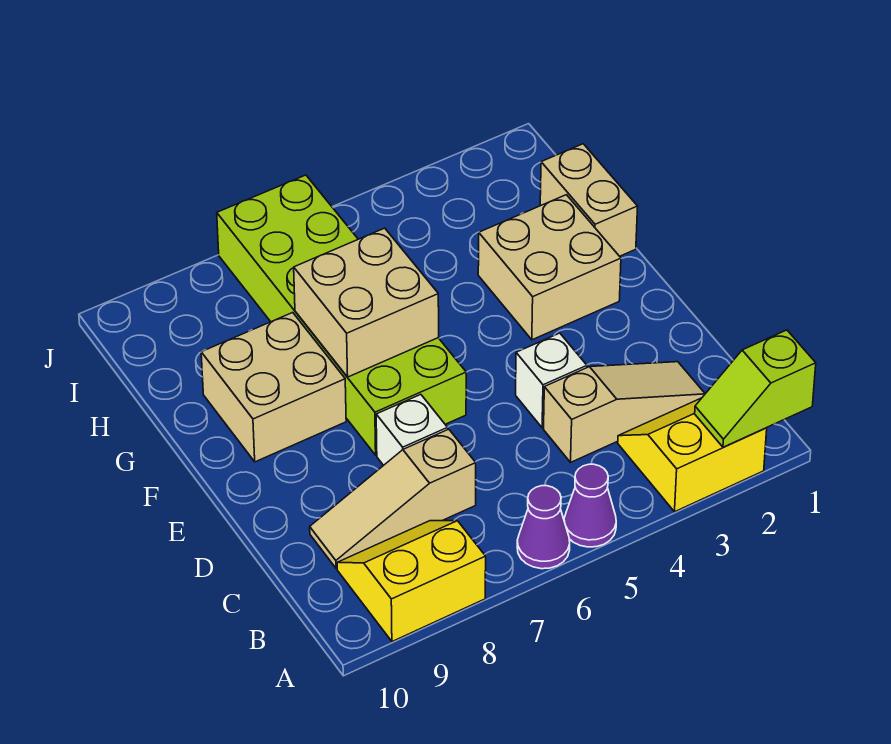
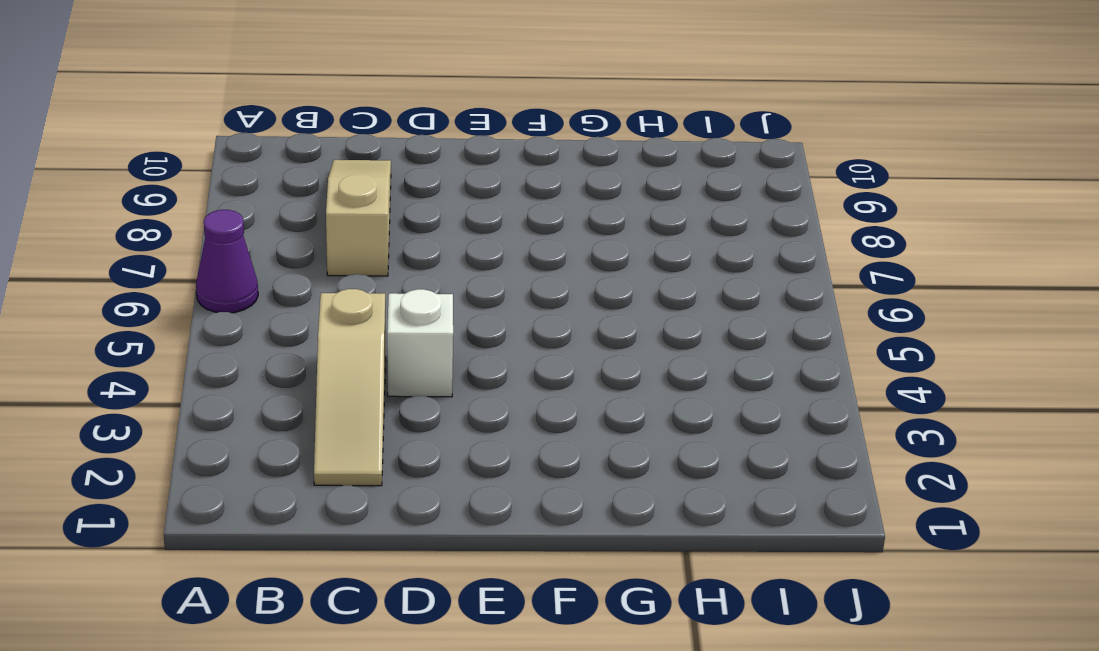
none -> yellow 2x2 slope [618,398,767,512]
none -> purple 1x1 cone [564,464,616,547]
none -> yellow 2x2 slope [337,521,486,642]

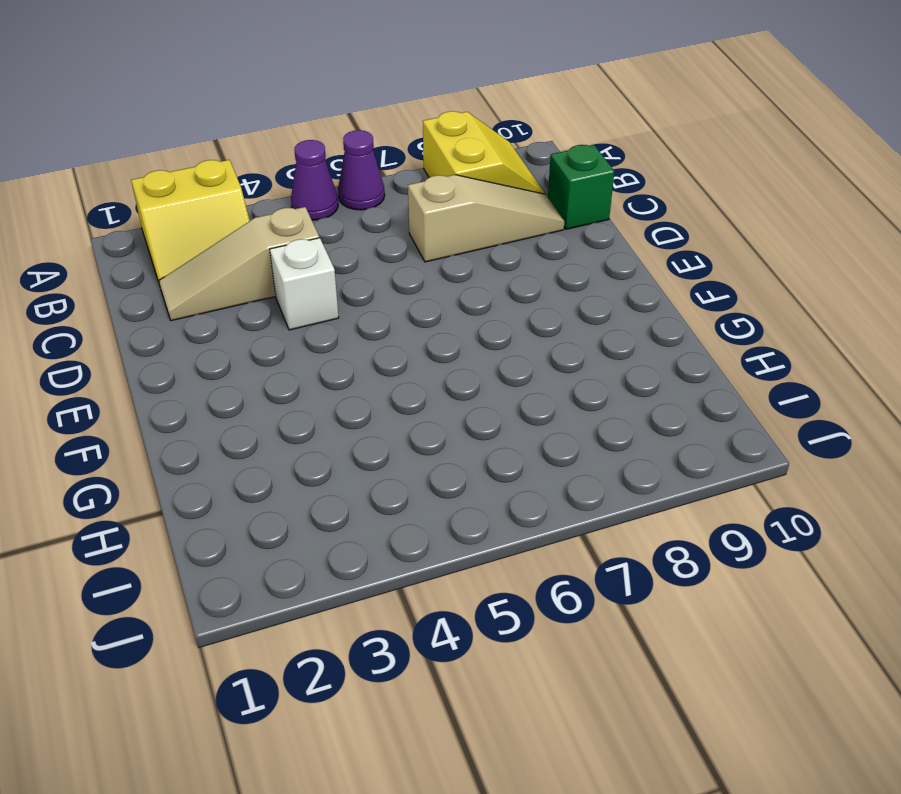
yellow 2x2 slope [423,111,545,194] -> yellow 2x2 slope turned to [337,521,486,642]
green 1x1 brick [548,145,614,229] -> none
none -> white 1x1 brick [376,395,448,465]
none -> lime 2x6 brick [217,175,466,455]
none -> tan 2x2 brick [478,195,621,340]

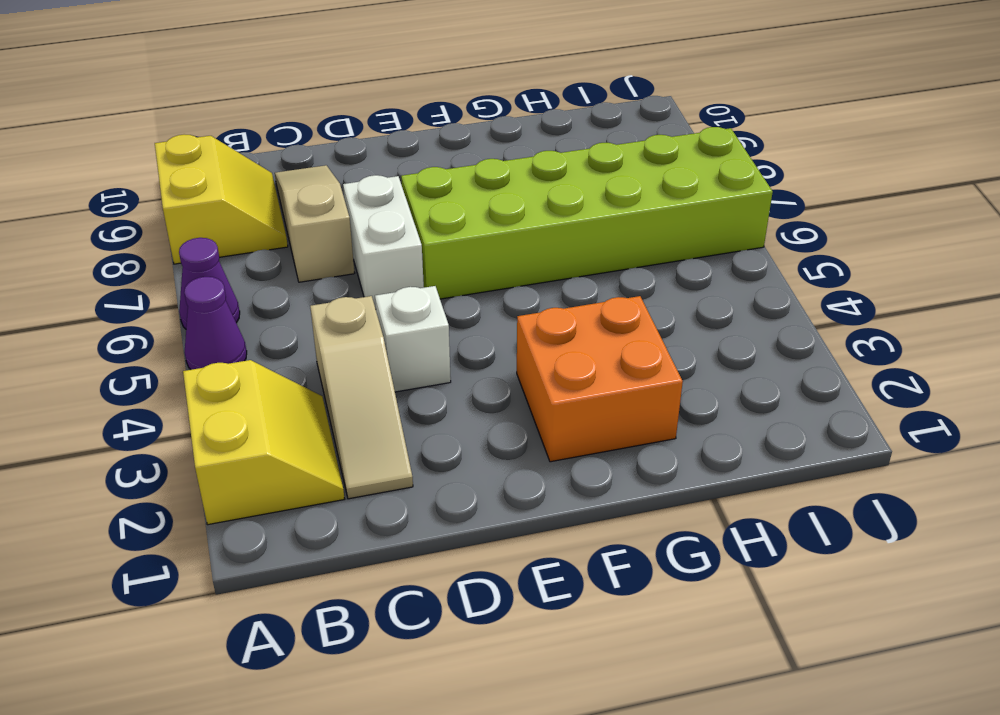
white 1x2 brick [343,175,424,309] -> white 1x1 brick [376,395,448,465]
orange 2x2 brick [517,296,683,462] -> tan 2x2 brick [478,195,621,340]
none -> tan 2x2 brick [201,313,346,462]
none -> tan 1x2 brick [540,144,638,256]
none -> lime 1x2 slope [695,330,816,447]

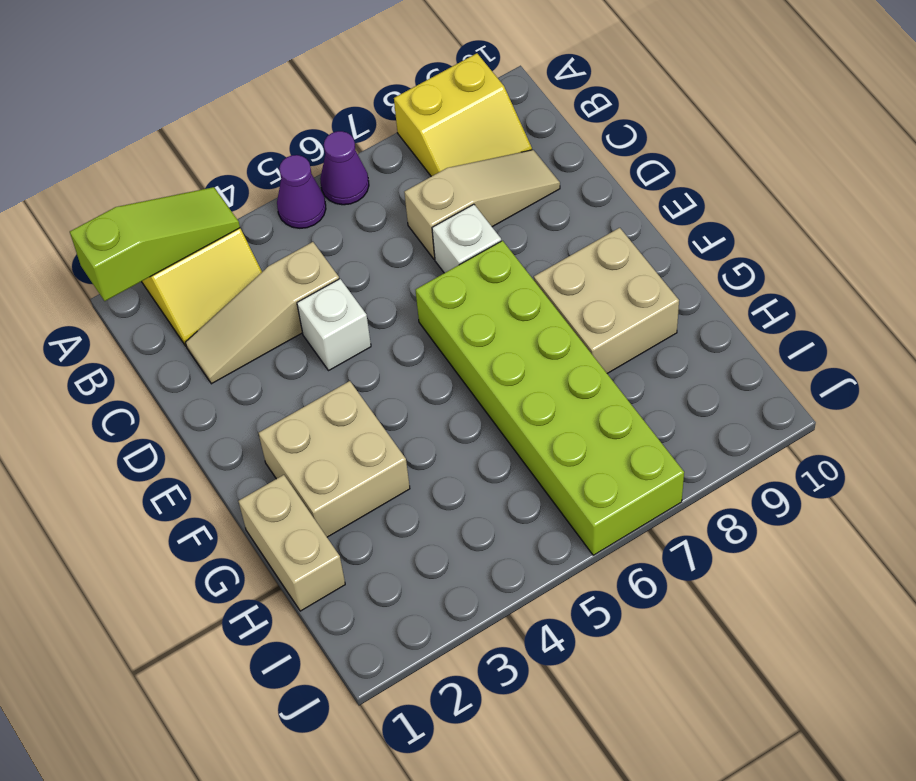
lime 1x3 slope [70,187,240,301] -> lime 1x2 slope [695,330,816,447]
none -> tan 2x2 brick [294,228,439,377]

